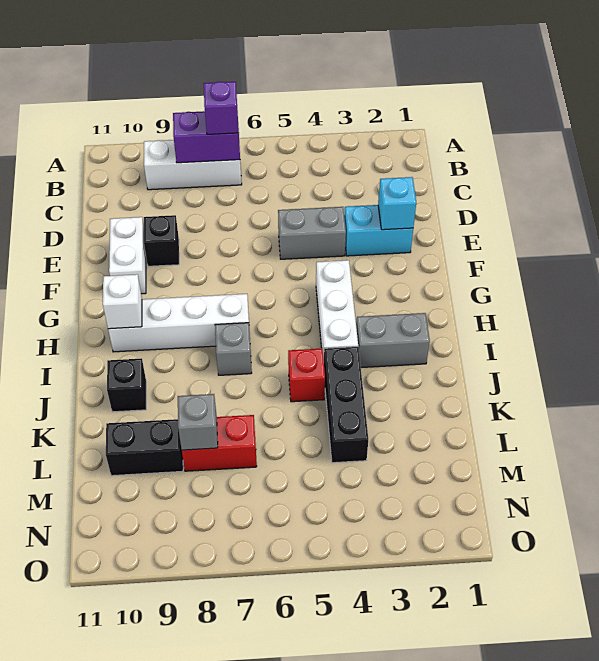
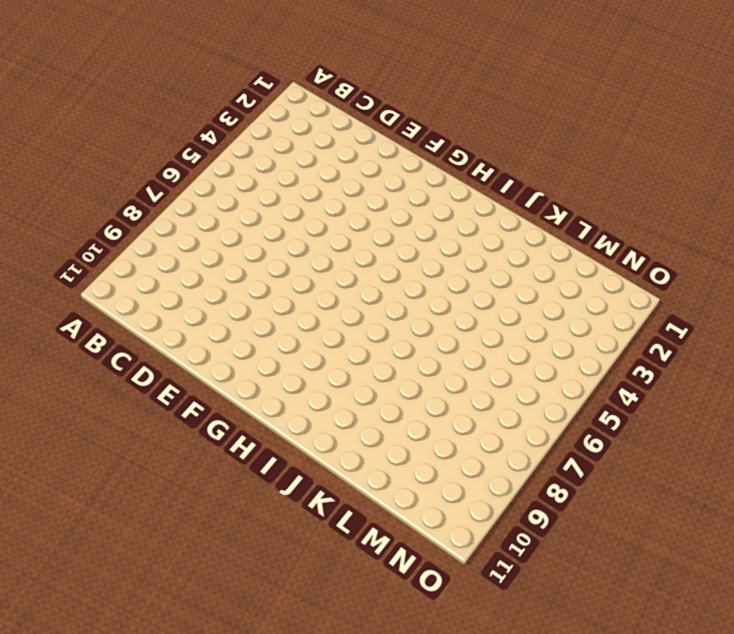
none -> white 1x3 brick [144,140,242,190]
none -> cyan 1x2 brick [344,205,413,256]
none -> grey 1x2 brick [278,207,346,259]

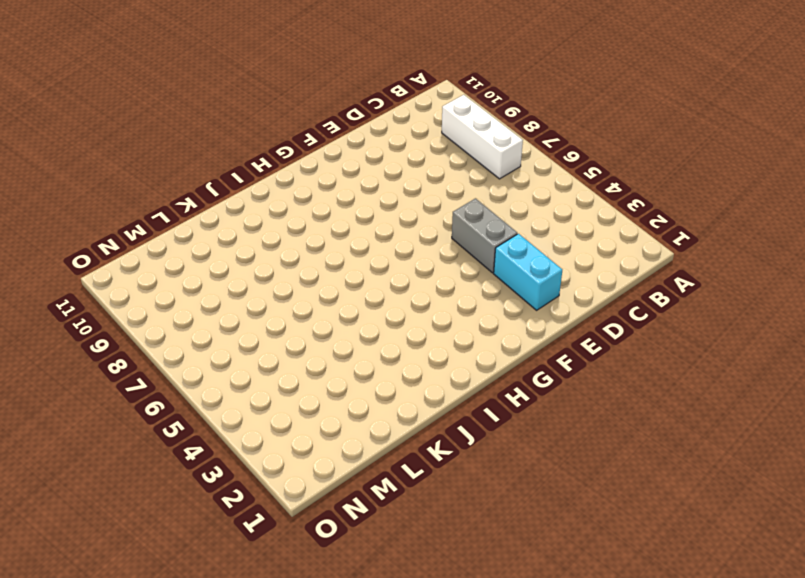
none -> black 1x1 brick [144,215,179,266]
none -> white 1x2 brick [109,217,146,294]
none -> white 1x3 brick [316,260,358,359]

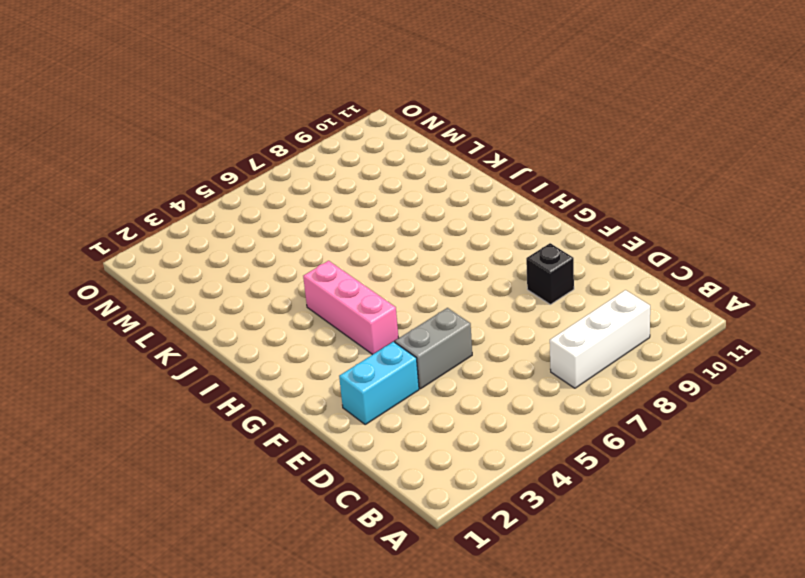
pink 1x3 brick [303,261,398,355] -> white 1x3 brick [316,260,358,359]
none -> white 1x2 brick [109,217,146,294]
none -> white 1x4 brick [108,294,249,352]
none -> grey 1x2 brick [356,313,430,368]

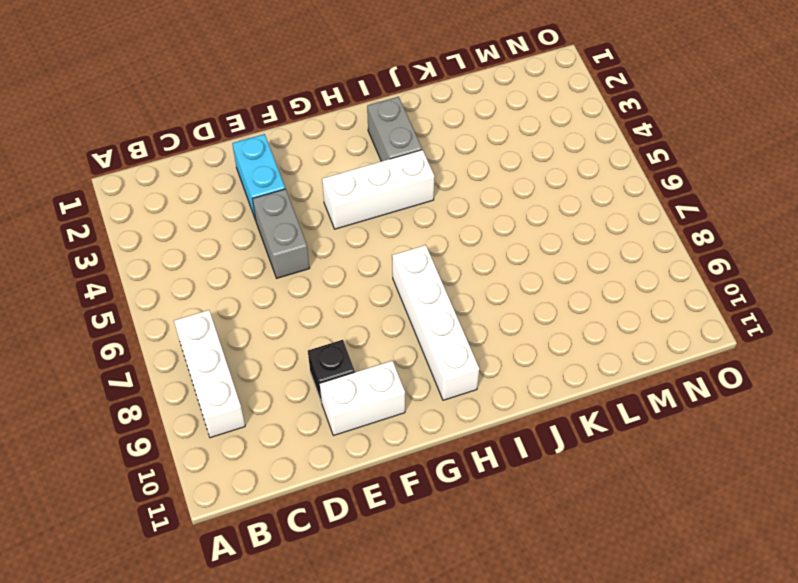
none -> grey 1x1 brick [215,323,252,375]
none -> black 1x3 brick [324,347,368,463]
none -> red 1x1 brick [288,349,325,402]

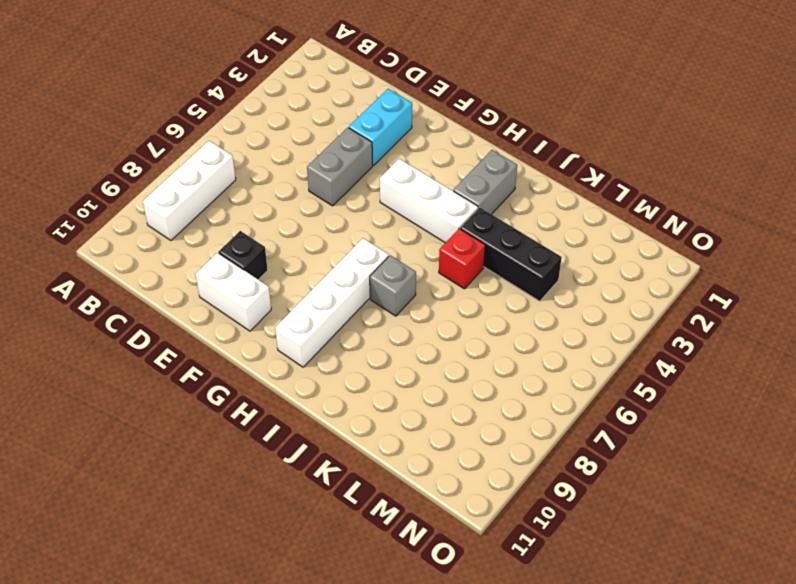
none -> black 1x1 brick [107,358,146,412]
none -> red 1x2 brick [182,415,257,471]
none -> black 1x2 brick [106,419,183,476]

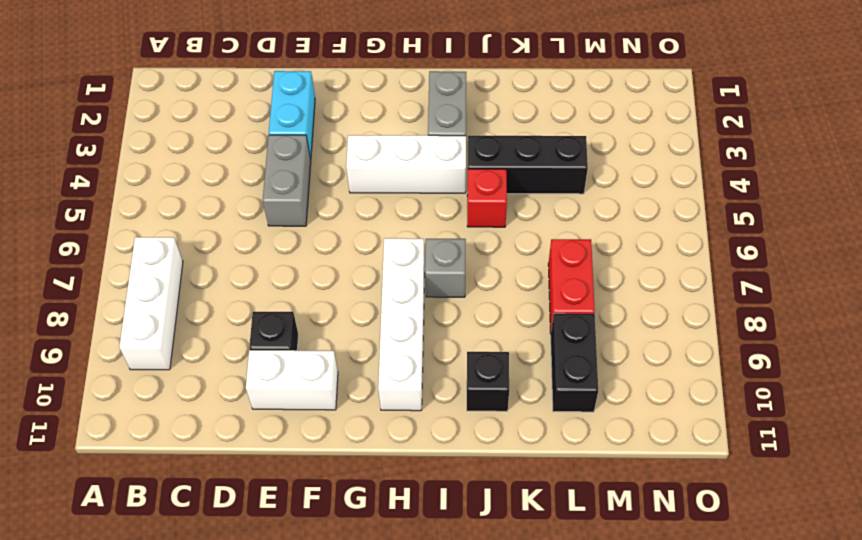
none -> purple 1x2 brick [173,111,240,163]
none -> cyan 1x1 brick [378,177,416,230]
none -> white 1x1 brick [103,274,142,329]

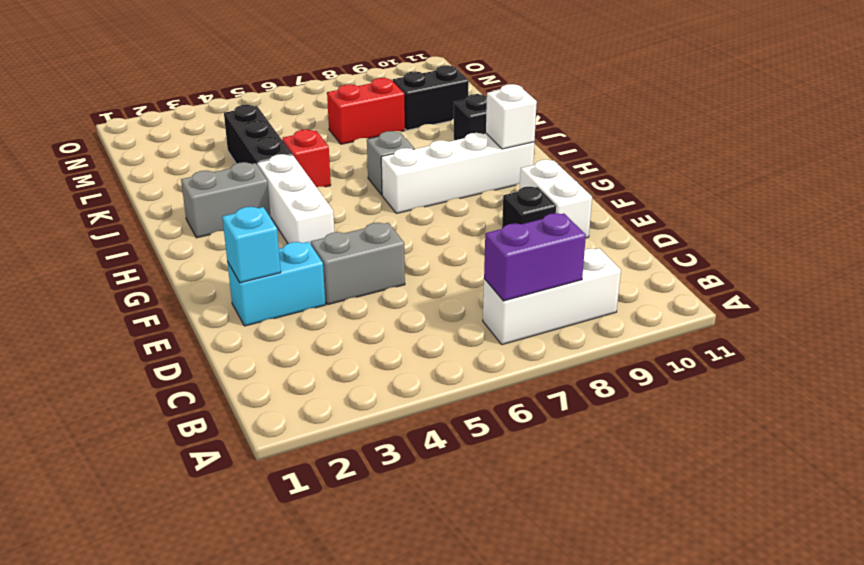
none -> grey 1x1 brick [178,394,218,450]
none -> purple 1x1 brick [204,82,239,134]

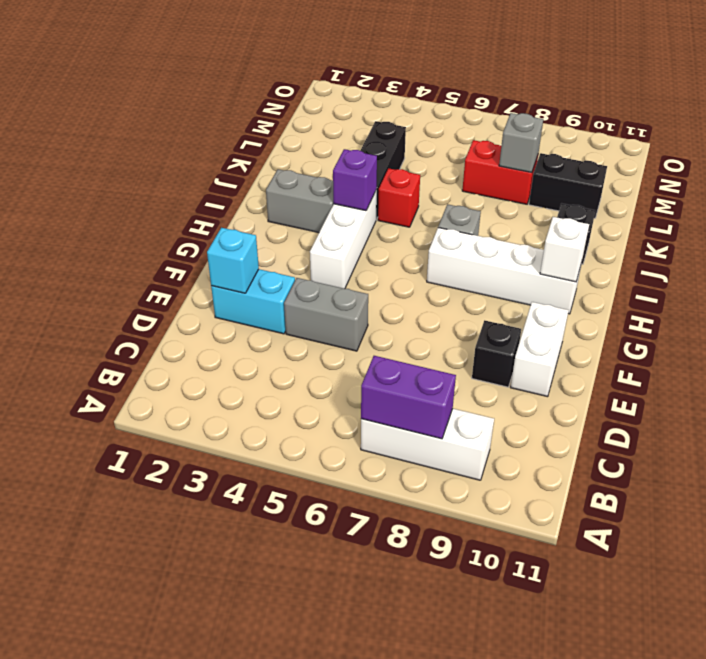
purple 1x1 brick [333,149,377,211] -> purple 1x1 brick moved to [204,82,239,134]

